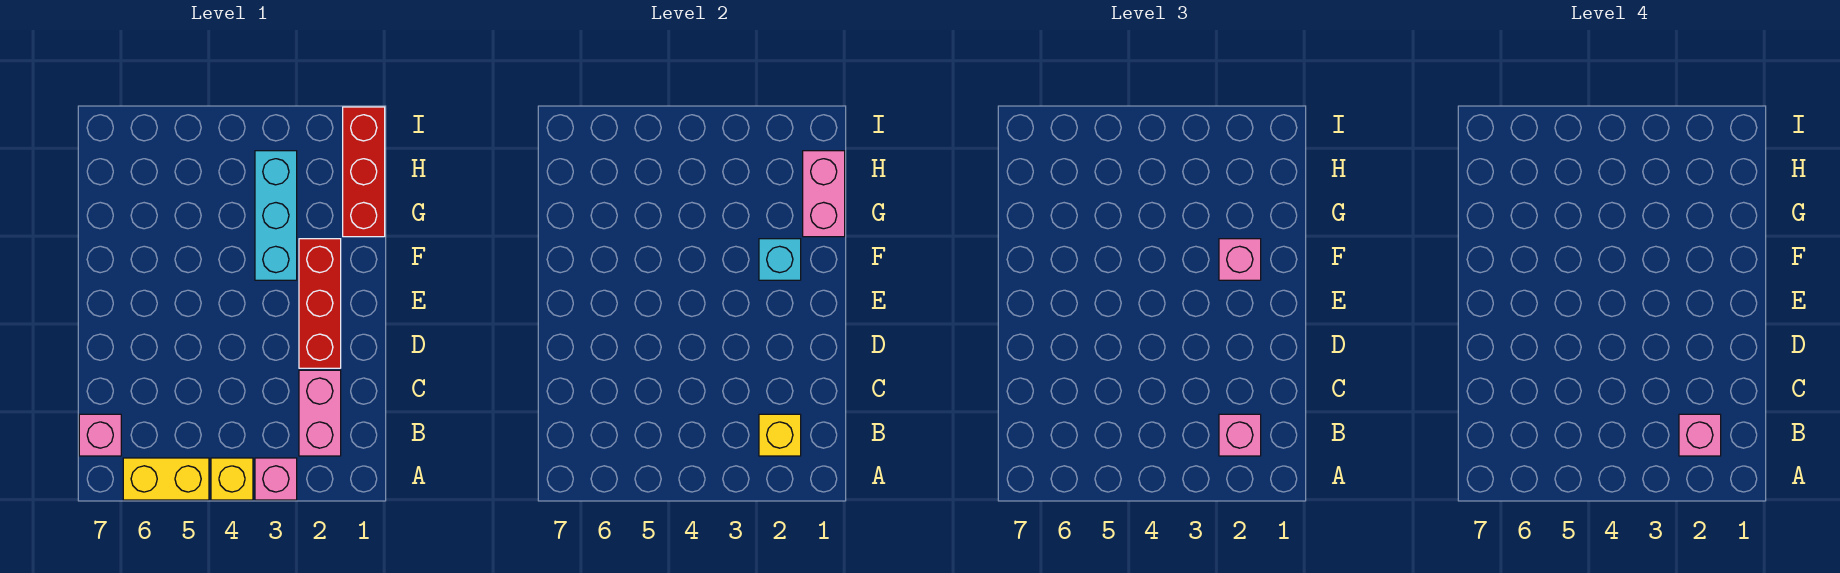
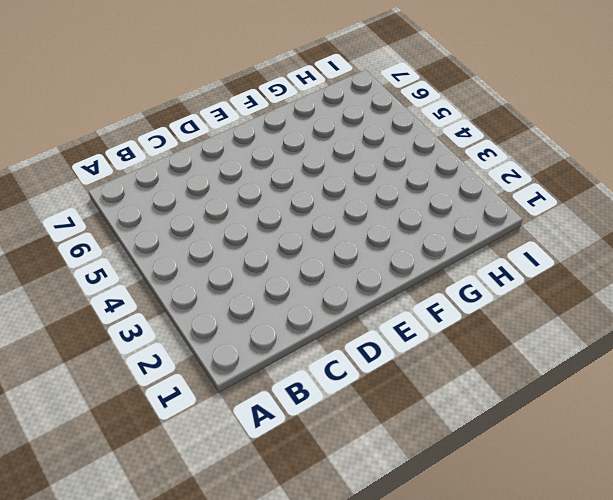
none -> pink 1x1 brick [255,458,297,500]
none -> yellow 1x1 brick [211,458,253,500]
none -> yellow 1x2 brick [123,458,209,500]

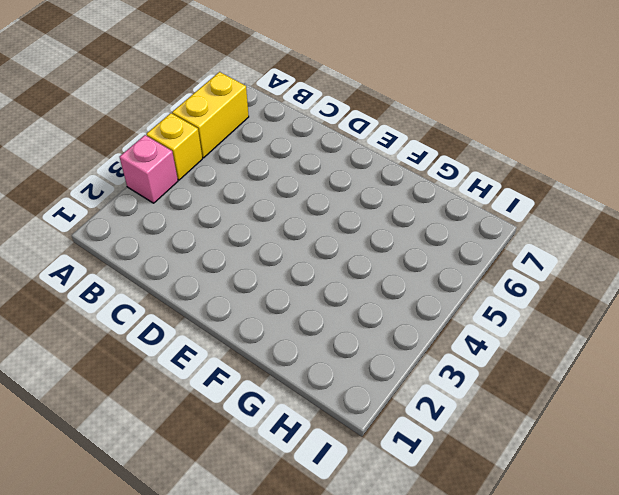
none -> pink 1x2 brick [299,370,341,456]
none -> pink 1x1 brick [79,414,121,456]
none -> red 1x3 brick [299,239,341,368]

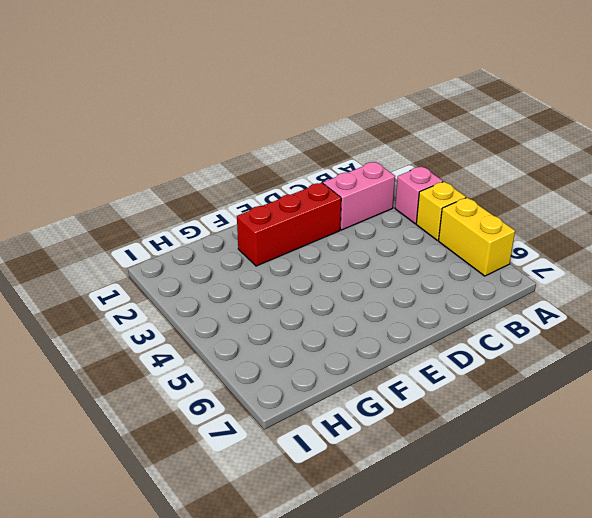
none -> pink 1x1 brick [79,414,121,456]
none -> cyan 1x3 brick [255,151,297,280]
none -> red 1x3 brick [343,107,385,237]

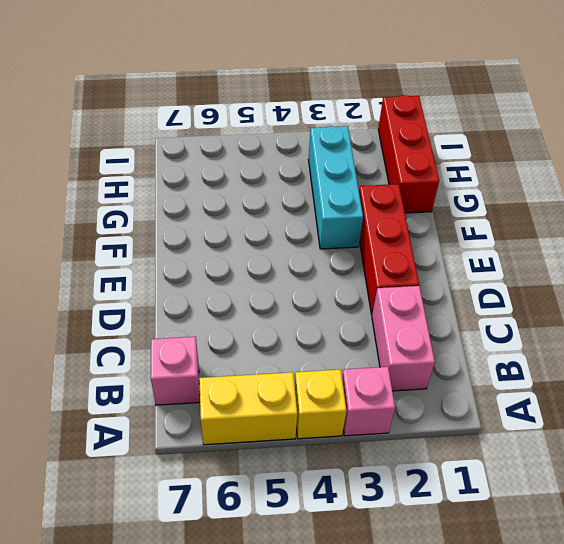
none -> yellow 1x1 brick [759,414,801,456]
none -> cyan 1x1 brick [759,239,801,280]
none -> pink 1x2 brick [803,151,845,237]

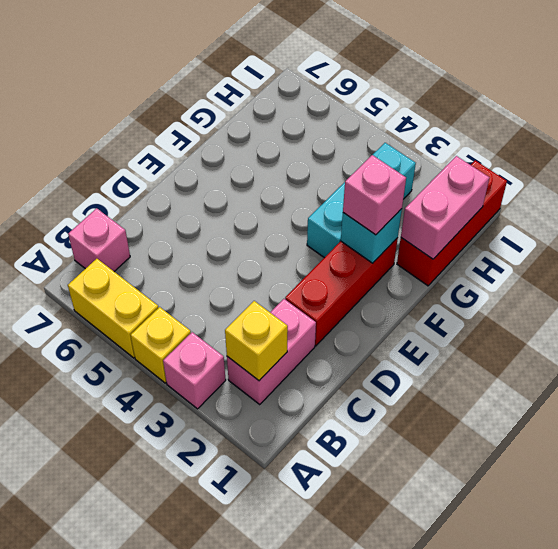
none -> pink 1x1 brick [1219,414,1261,456]
none -> pink 1x1 brick [1679,414,1721,456]

